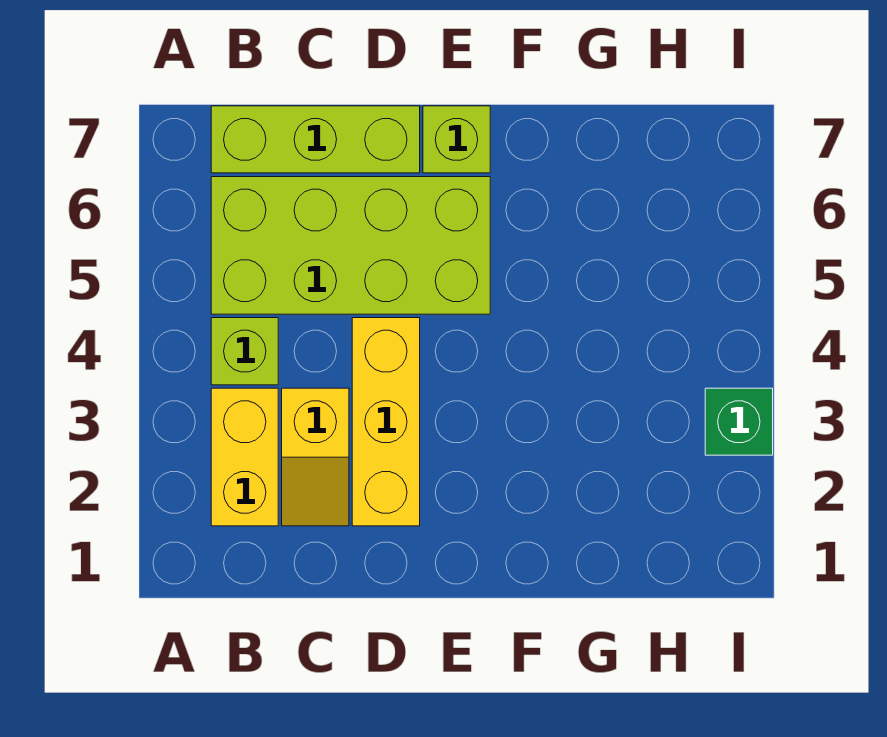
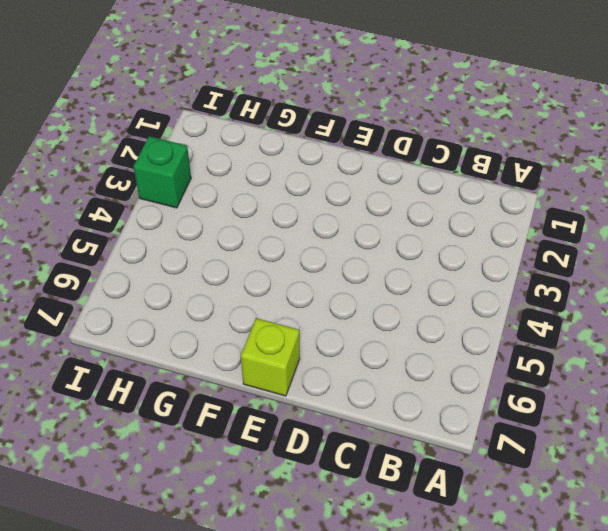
none -> yellow 1x2 brick [211,388,278,526]
none -> lime 1x1 brick [211,318,278,385]

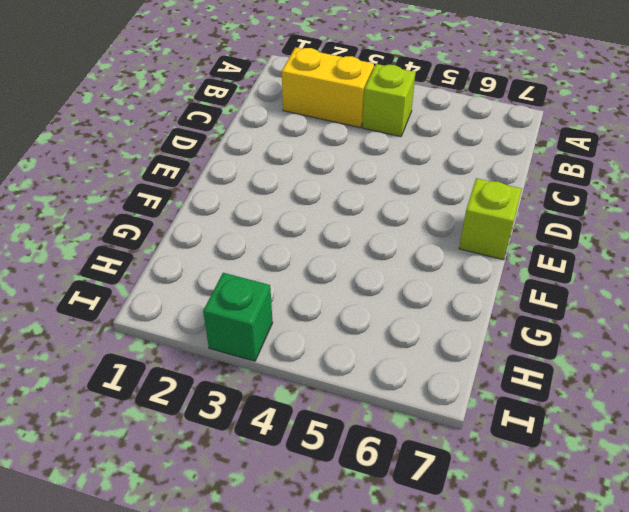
none -> lime 2x4 brick [211,177,490,314]
none -> lime 1x3 brick [211,106,420,173]

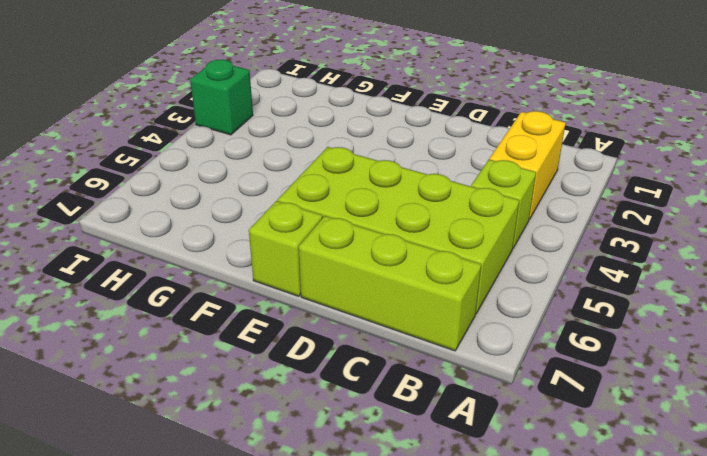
none -> yellow 1x2 slope [282,388,349,526]
none -> yellow 1x3 brick [352,318,420,526]

